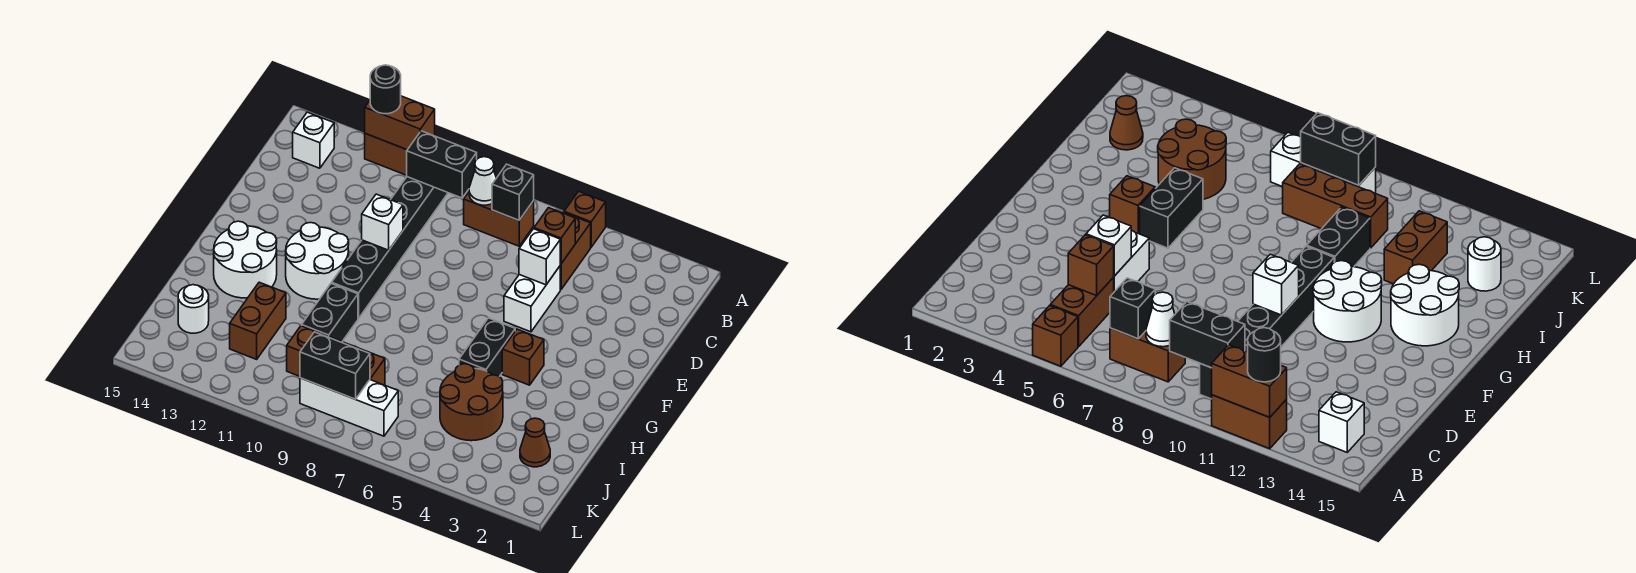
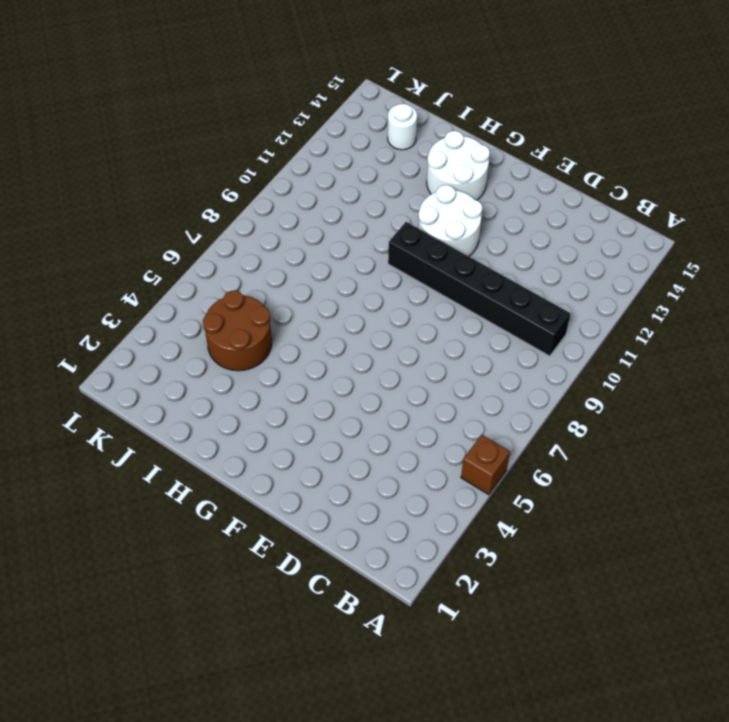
none -> brown 1x2 brick [365,134,435,175]
none -> brown 1x2 brick [560,212,591,290]
none -> brown 1x2 brick [464,192,534,246]

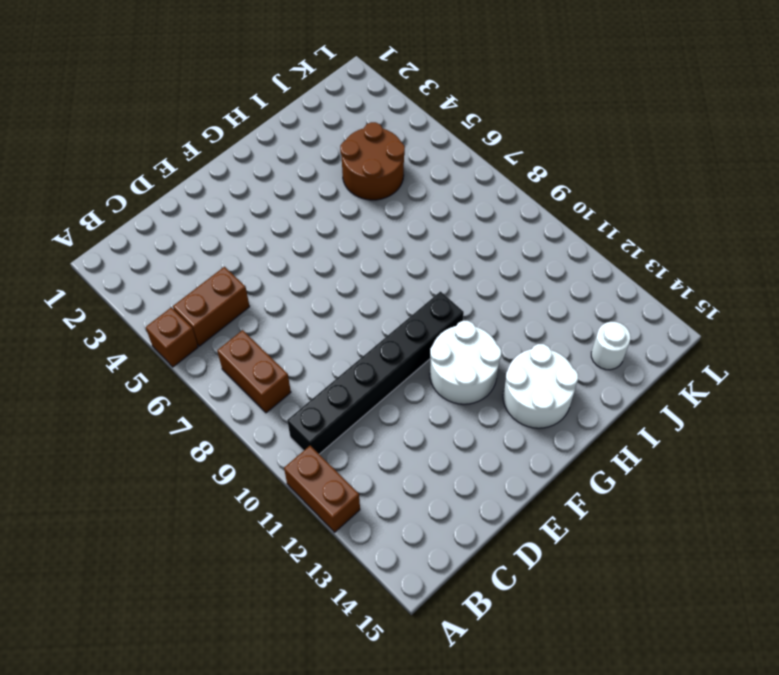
none -> white 1x1 brick [293,112,334,168]
none -> white 1x2 brick [504,266,560,332]
none -> brown 1x1 brick [502,329,544,385]

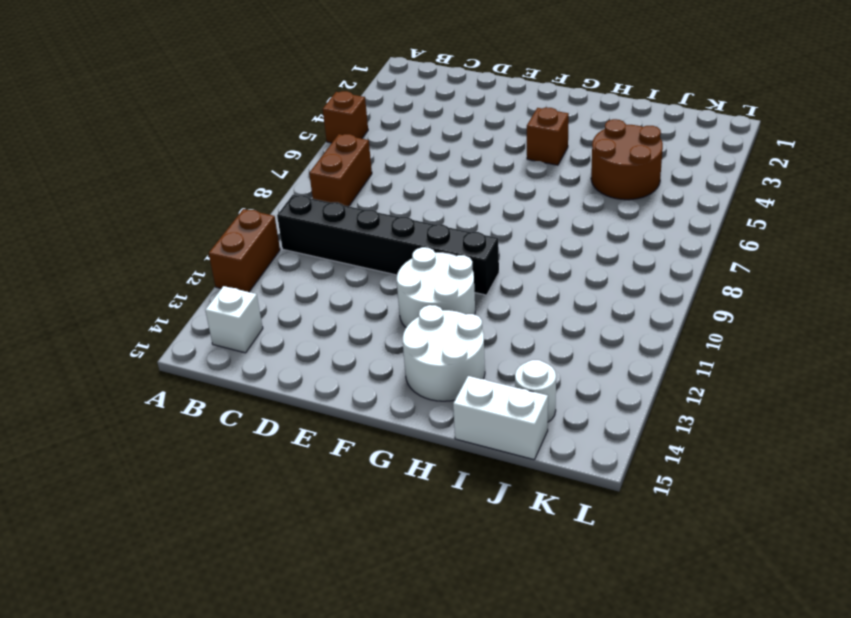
white 1x2 brick [453,376,548,460] -> white 1x2 brick moved to [504,266,560,332]
none -> brown 1x2 brick [560,212,591,290]
none -> black 1x2 brick [459,318,515,377]
none -> black 1x2 brick [302,283,358,341]

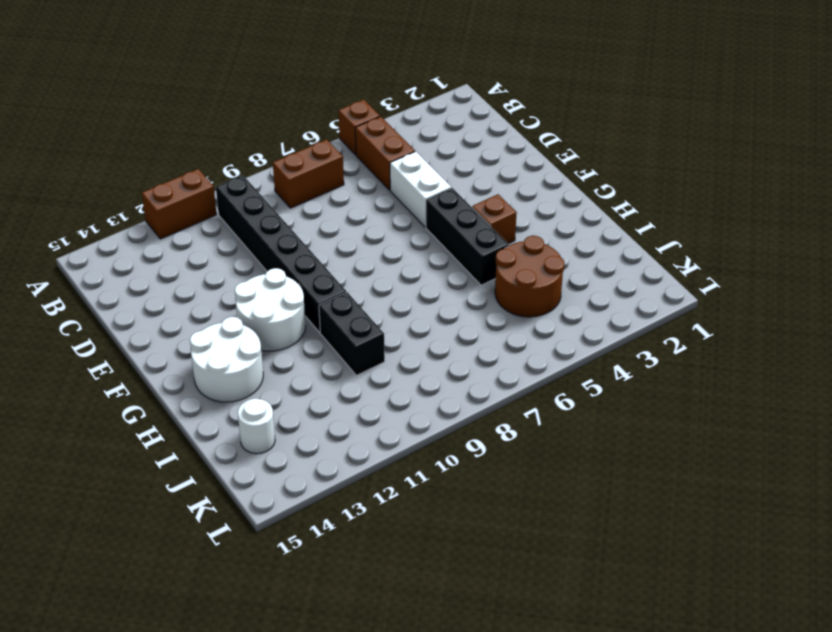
black 1x3 brick [426,188,509,285] -> black 1x2 brick [459,318,515,377]
none -> white 1x1 brick [293,112,334,168]
none -> brown 1x2 brick [230,282,286,359]
none -> brown 1x1 cone [520,418,550,467]

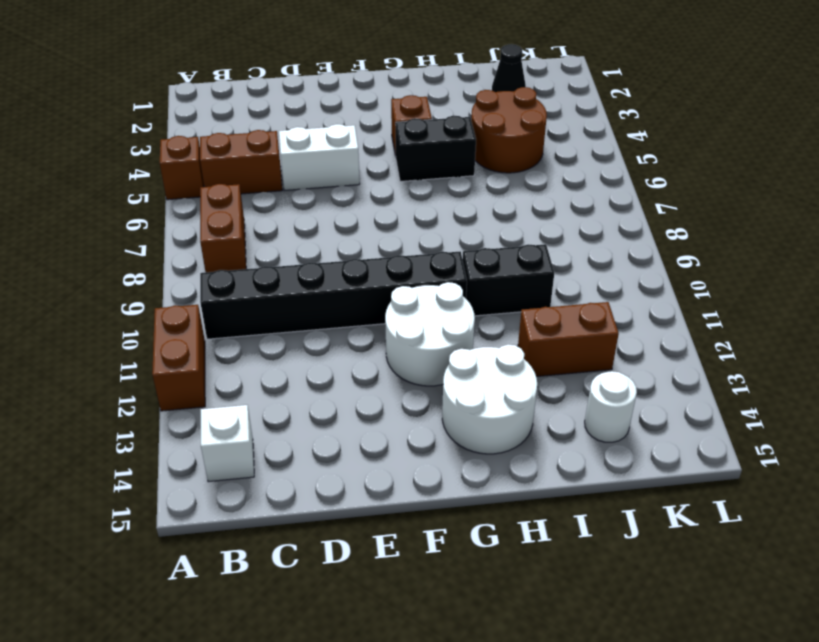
black 1x1 cone [492,44,526,92] -> brown 1x1 cone [520,418,550,467]
none -> brown 1x3 brick [287,326,385,385]
none -> white 1x3 brick [300,378,398,436]
none -> brown 1x2 brick [365,96,435,150]

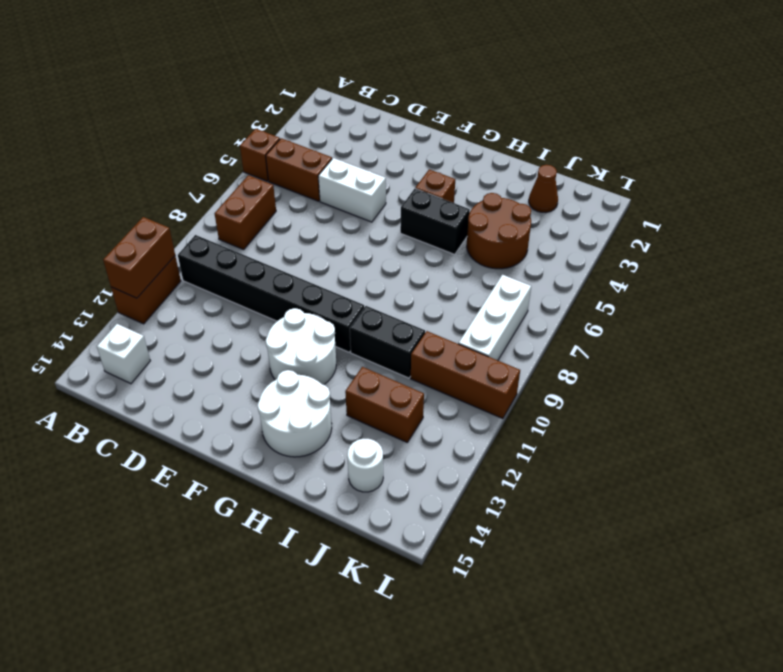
brown 1x3 brick [411,331,520,419] -> brown 1x3 brick turned to [287,326,385,385]
none -> black 1x1 brick [492,164,534,220]
none -> white 1x1 cone [469,157,496,205]
none -> black 1x2 brick [407,131,477,198]

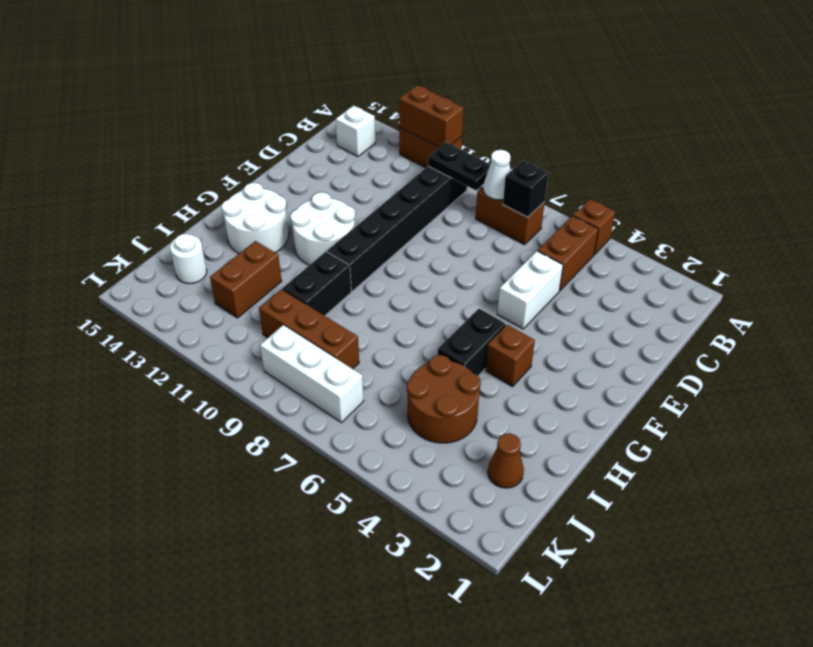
black 1x2 plate [428,142,490,190] -> black 1x2 brick [407,131,477,198]
none -> brown 1x1 brick [534,208,575,264]
none -> white 1x1 brick [519,229,560,285]
none -> white 1x1 brick [362,194,403,250]

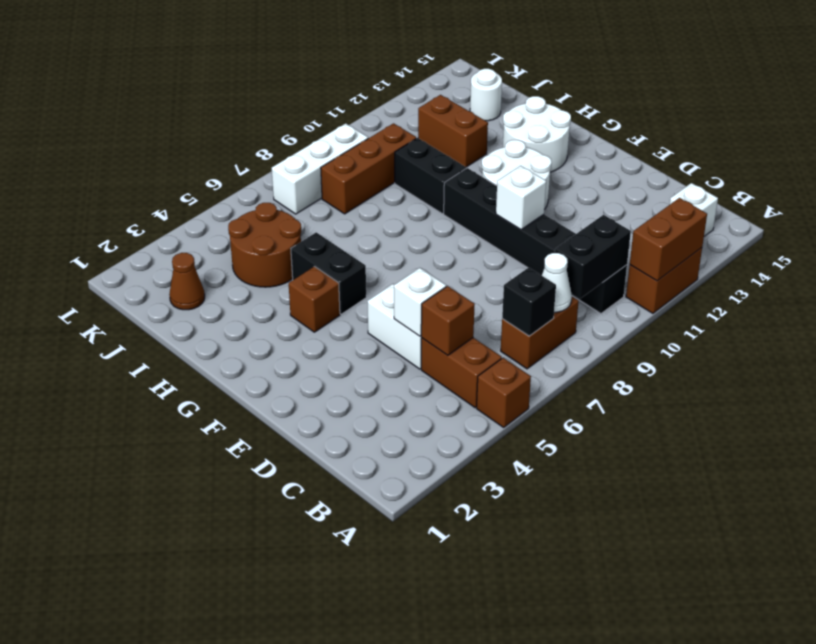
none -> black 1x2 brick [300,332,370,399]
none -> black 1x1 round brick [370,65,401,114]

